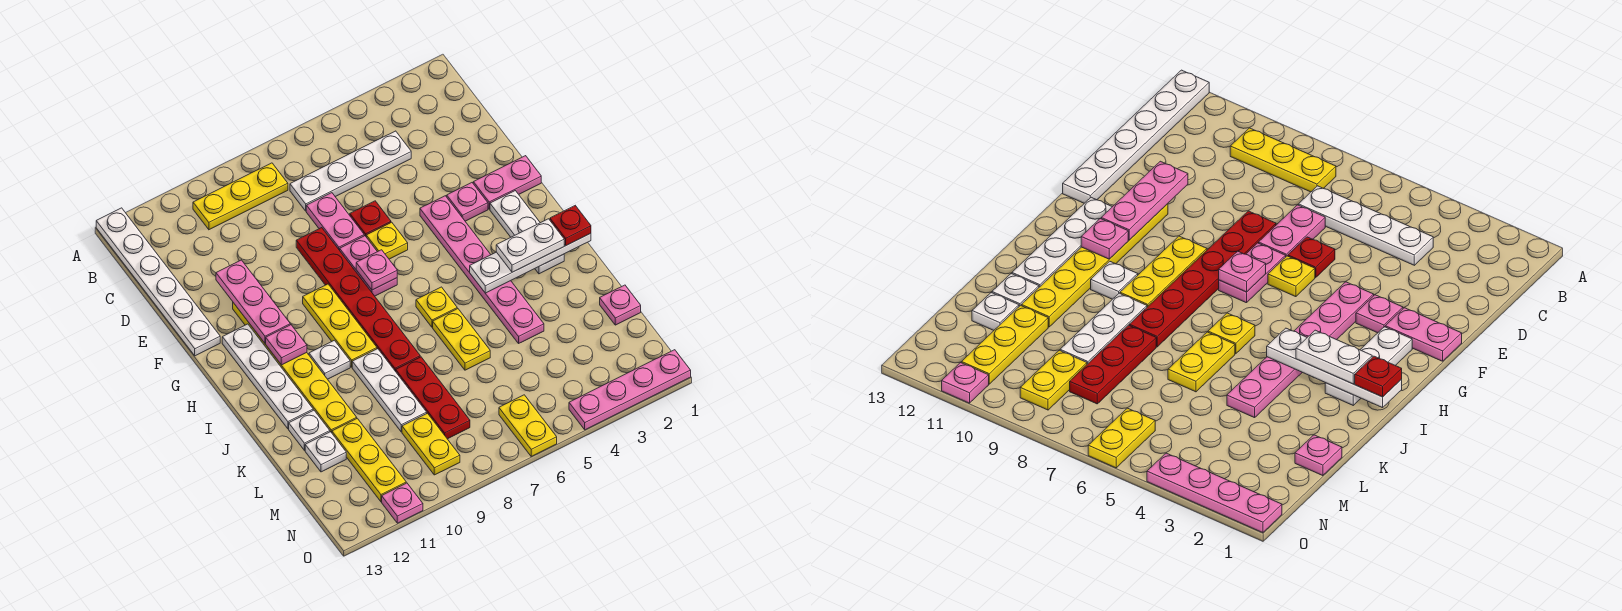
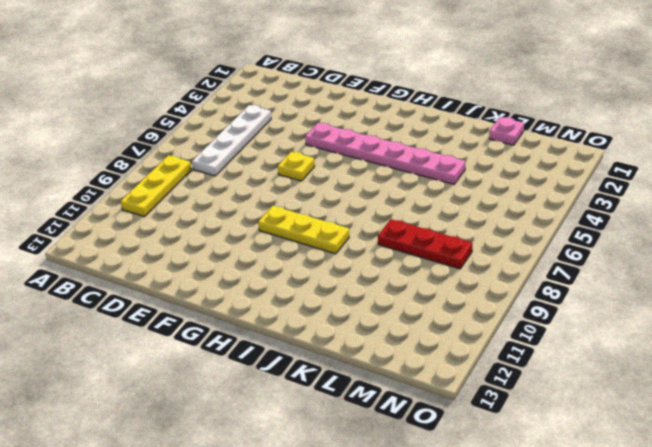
none -> white 1x6 plate [96,208,220,356]
none -> pink 1x2 plate [306,193,364,250]
none -> red 1x1 plate [350,201,391,236]
none -> red 1x6 plate [296,228,420,371]

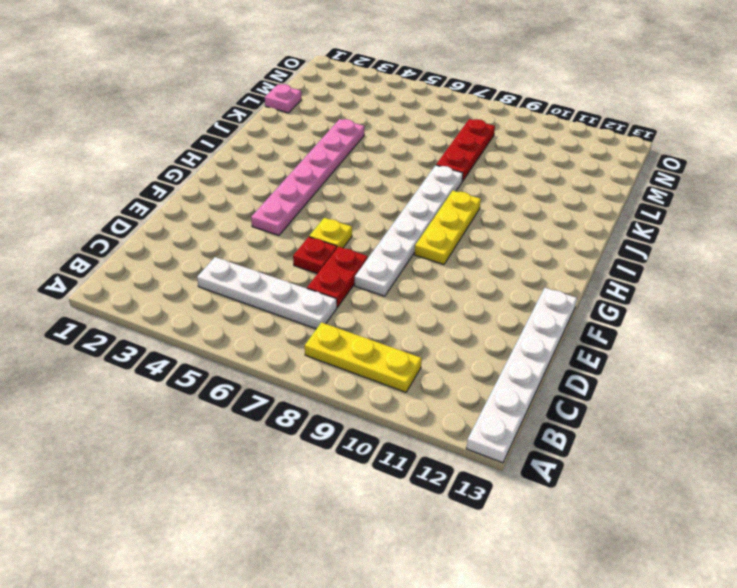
red 1x2 plate [307,247,368,307] -> pink 1x2 plate [306,193,364,250]
white 1x6 plate [355,165,463,296] -> red 1x6 plate [296,228,420,371]
none -> pink 1x2 plate [473,156,541,209]
none -> pink 1x1 plate [447,183,488,221]
none -> pink 1x2 plate [340,236,397,296]
none -> yellow 1x6 plate [233,303,357,433]

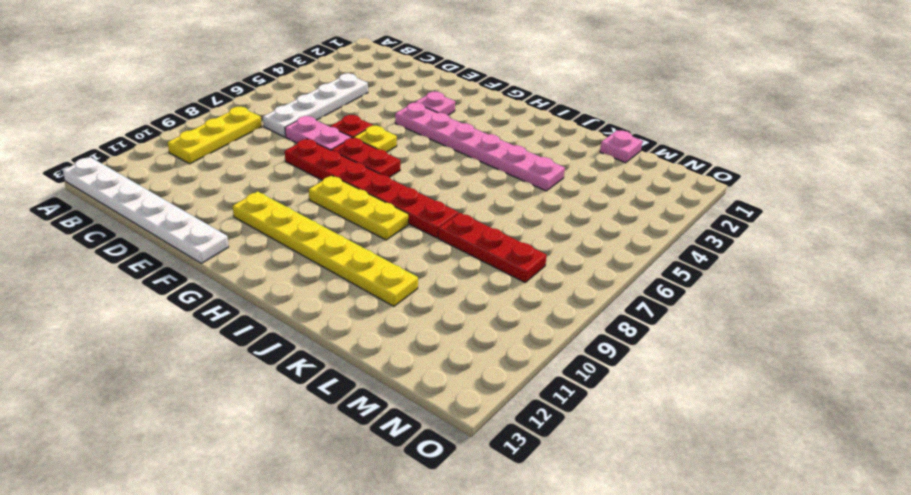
red 1x2 plate [331,138,400,177] -> pink 1x2 plate [340,236,397,296]
none -> pink 1x2 plate [473,156,541,209]
none -> white 1x3 plate [490,191,564,274]
none -> white 1x4 plate [222,324,313,429]
none -> yellow 1x1 plate [416,287,457,327]

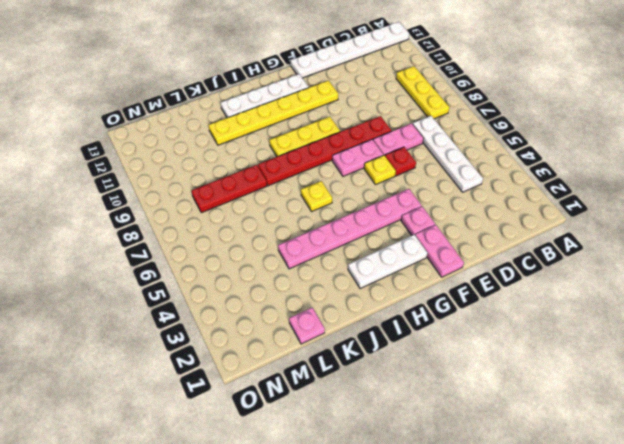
none -> white 1x1 plate [309,340,350,379]
none -> yellow 1x2 plate [433,309,490,370]
none -> white 1x3 plate [352,349,427,432]
none -> white 1x1 plate [289,410,330,450]

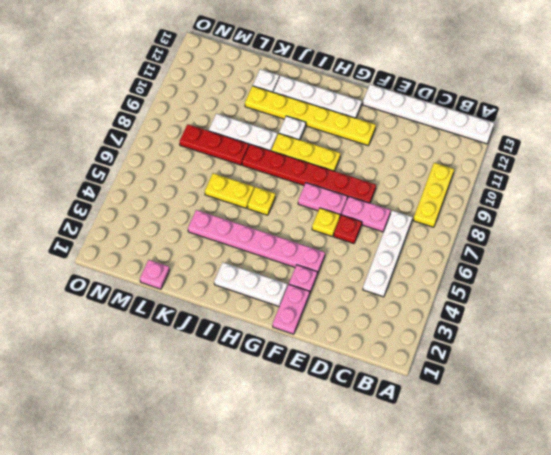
none -> yellow 1x3 plate [332,418,406,502]
none -> white 1x1 plate [305,432,346,472]
none -> yellow 1x2 plate [402,413,460,475]
none -> yellow 1x2 plate [499,395,557,456]

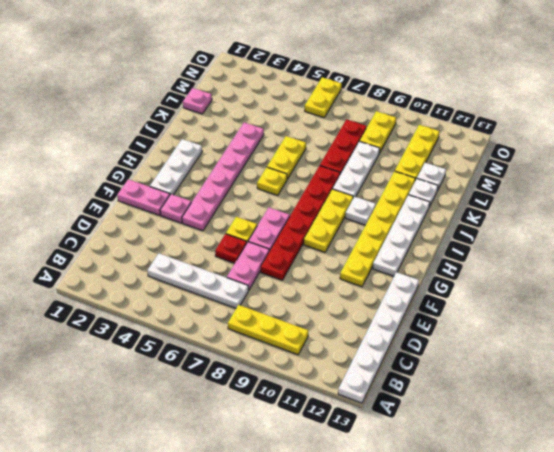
none -> pink 1x4 plate [569,350,691,430]
none -> pink 1x1 plate [382,483,423,523]
none -> pink 1x3 plate [216,260,290,343]
none -> pink 1x1 plate [356,250,397,290]

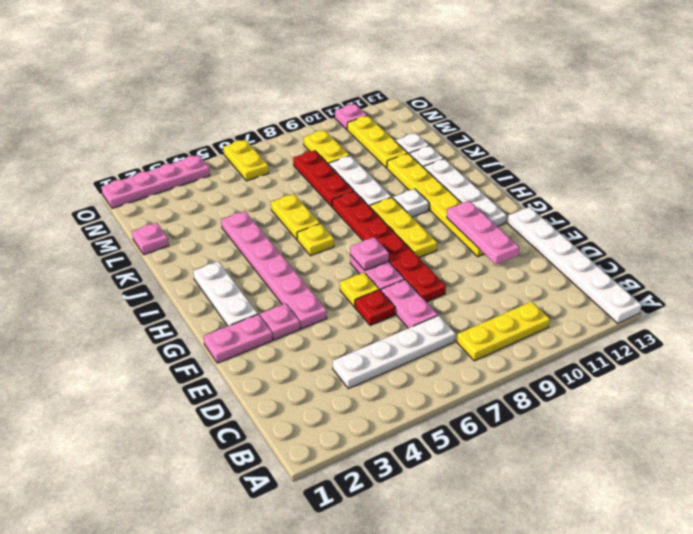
none -> pink 1x1 plate [266,325,307,365]
none -> white 1x4 plate [470,233,591,293]
none -> red 1x1 plate [550,206,591,245]
none -> white 1x2 plate [496,219,564,272]

